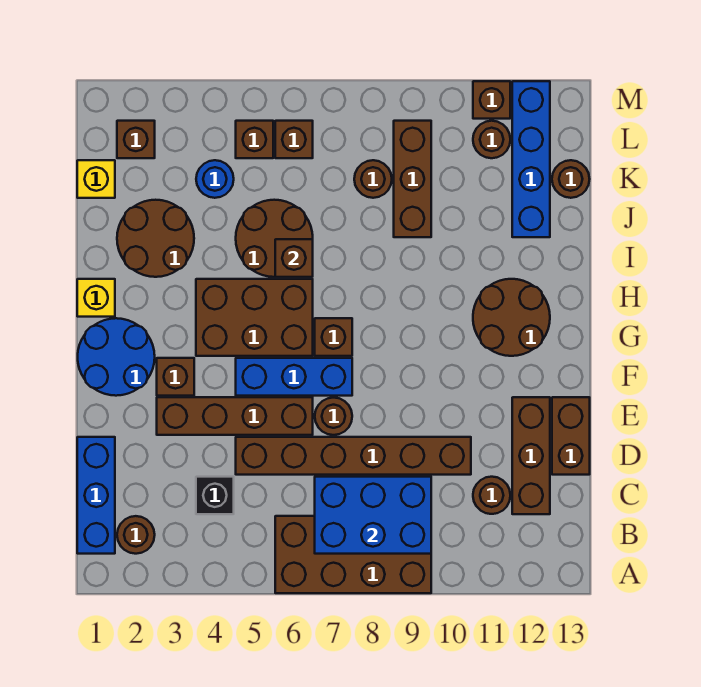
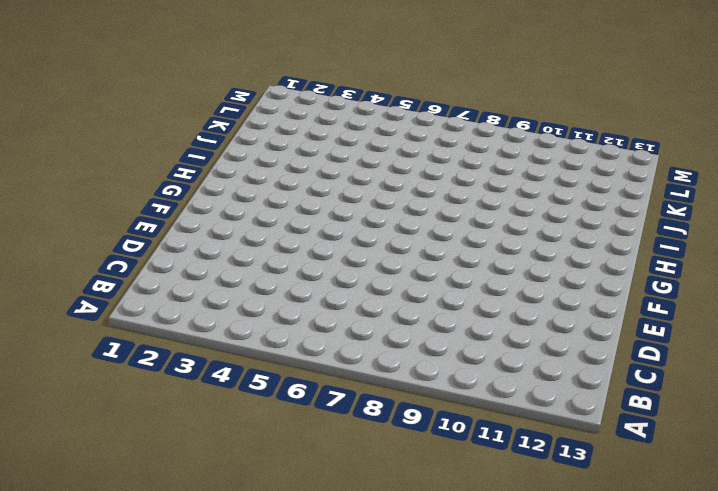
none -> brown 2x4 brick [275,516,431,593]
none -> blue 1x3 brick [77,437,115,554]
none -> brown 1x1 round brick [117,516,155,554]
none -> black 1x1 brick [196,477,234,514]

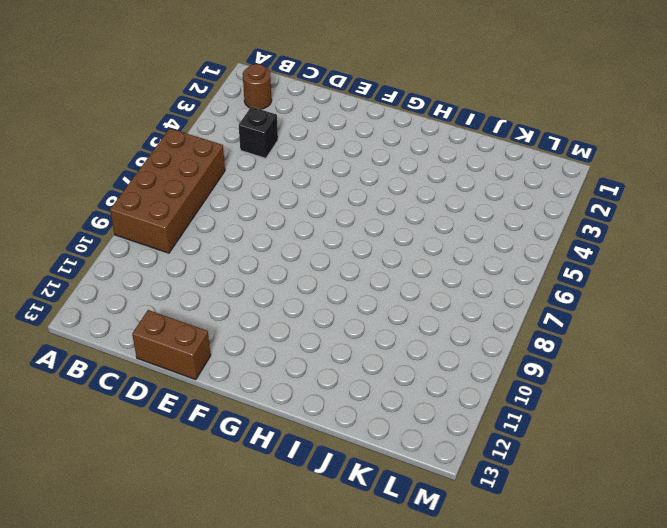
none -> blue 1x3 brick [77,437,115,554]
none -> brown 1x1 round brick [473,477,510,514]
none -> brown 1x3 brick [512,397,550,514]
none -> brown 1x6 brick [236,437,471,475]

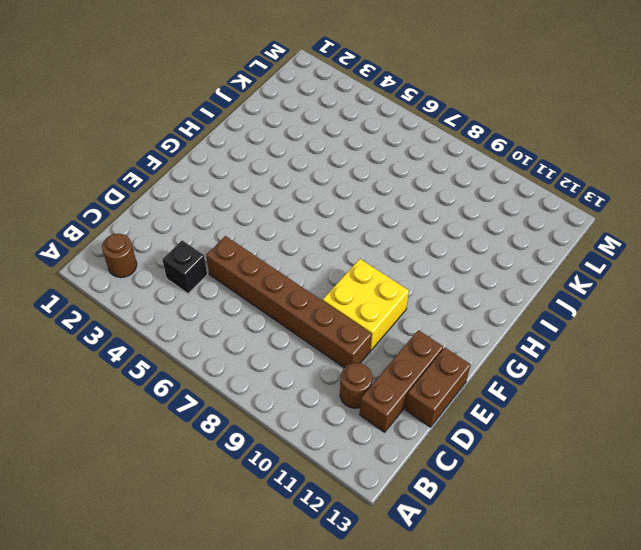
yellow 2x2 brick [323,259,409,351] -> none
none -> brown 2x4 brick [275,516,431,593]
none -> blue 1x3 brick [77,437,115,554]
none -> brown 1x4 brick [157,397,313,435]
none -> brown 1x1 round brick [315,398,352,435]

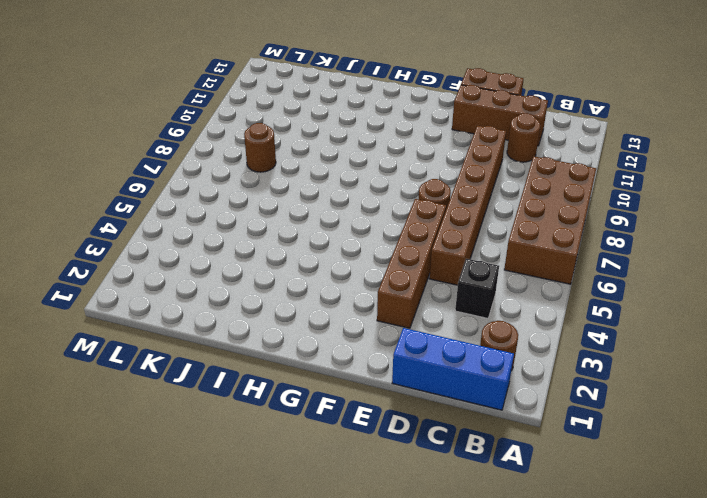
none -> blue 2x2 round brick [78,318,155,396]
none -> brown 1x1 brick [157,358,194,396]
none -> blue 1x3 brick [236,358,352,396]
none -> brown 2x3 brick [196,279,313,356]

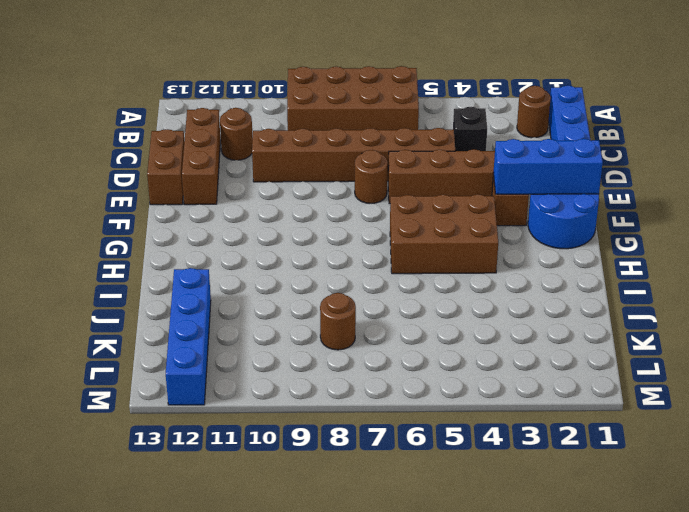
blue 1x3 brick [493,139,603,195] -> blue 1x3 brick moved to [236,358,352,396]
none -> brown 1x1 brick [315,318,352,356]
none -> brown 2x2 round brick [473,279,550,356]
none -> yellow 1x1 brick [77,279,115,317]
none -> brown 2x2 round brick [117,200,194,277]

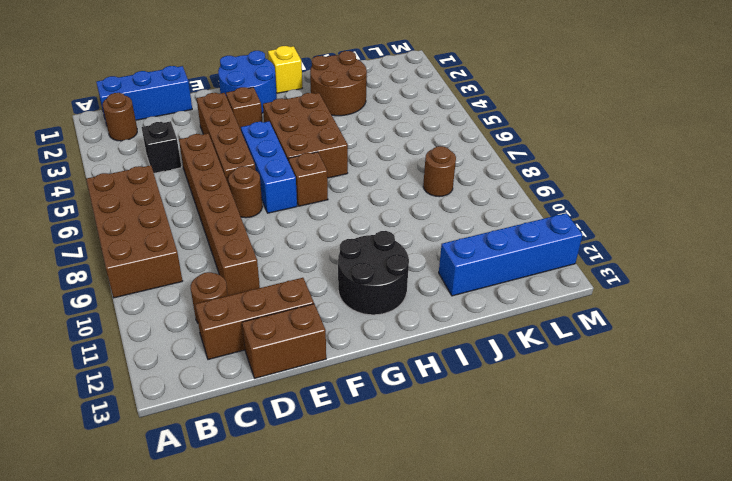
black 2x2 round brick [338,231,409,315] -> brown 2x2 round brick [473,279,550,356]
none -> brown 2x2 round brick [236,200,313,277]
none -> brown 1x3 brick [394,121,431,237]
none -> yellow 1x1 brick [77,160,115,198]
none -> blue 1x1 round brick [196,160,234,198]

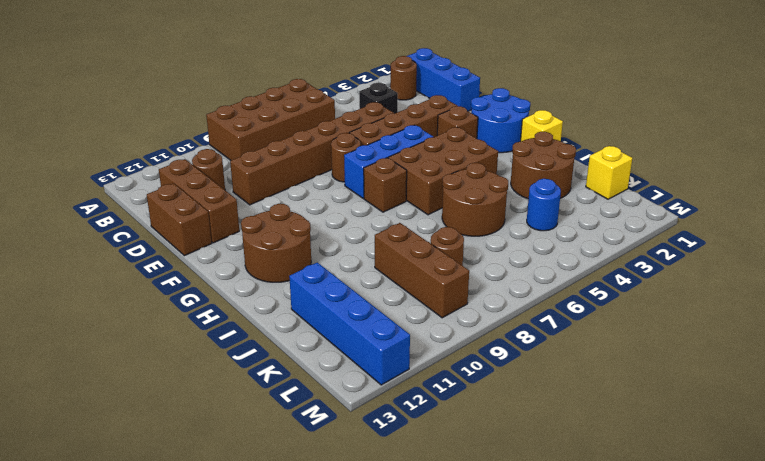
none -> brown 1x1 round brick [552,160,590,198]
none -> brown 1x1 brick [117,121,155,158]
none -> brown 1x1 brick [236,121,273,158]
none -> brown 1x1 brick [275,121,313,158]

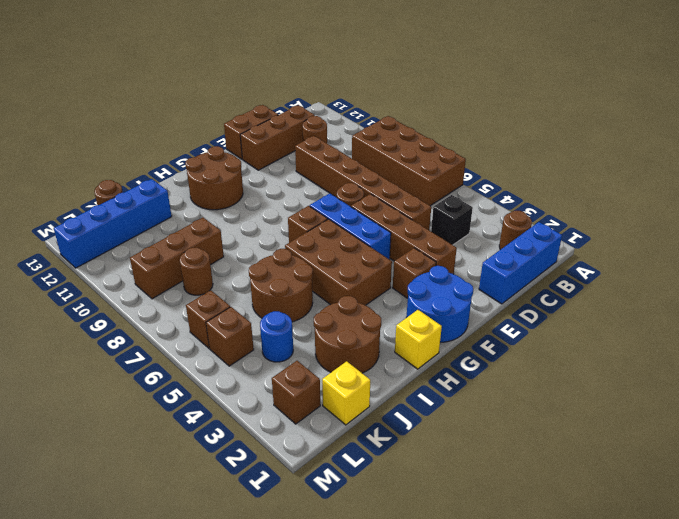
none -> brown 1x1 round brick [473,121,510,158]
none -> brown 1x1 brick [473,81,510,119]
none -> blue 2x3 brick [315,477,431,554]
none -> brown 1x1 brick [275,239,313,277]

